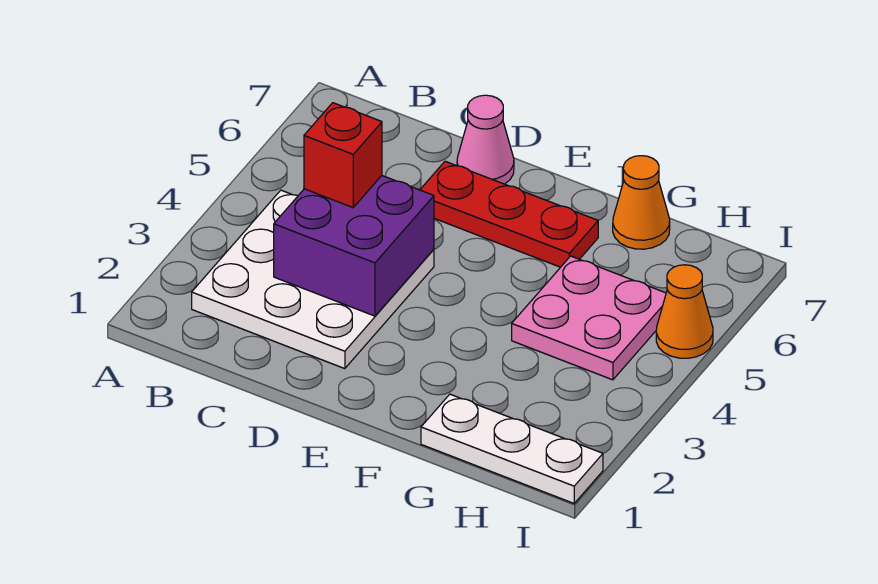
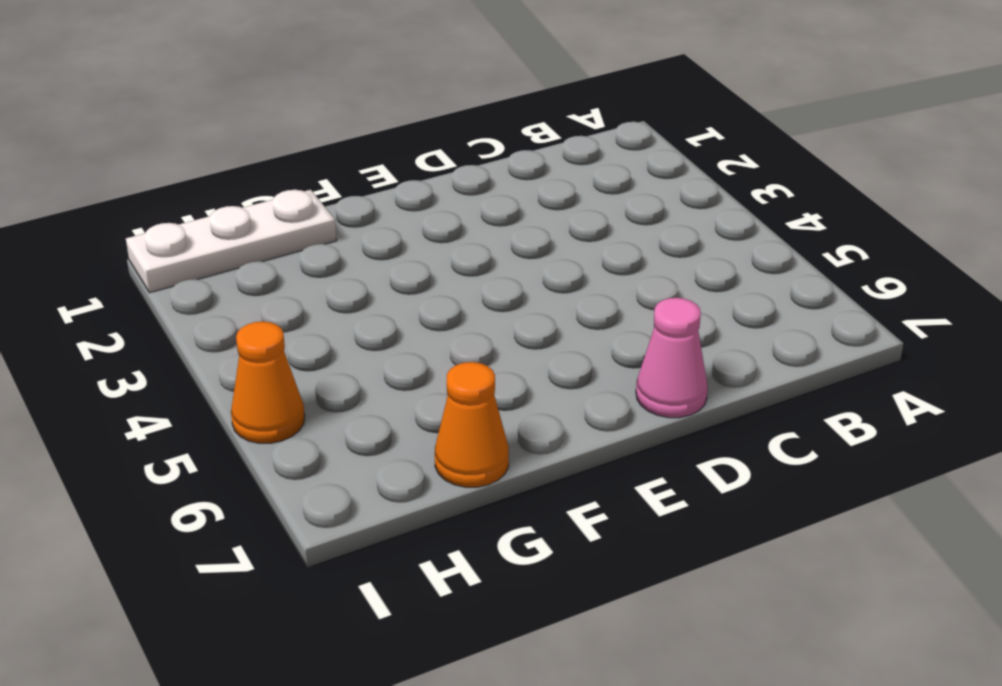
none -> white 3x3 plate [192,190,434,369]
none -> red 1x3 plate [420,161,598,267]

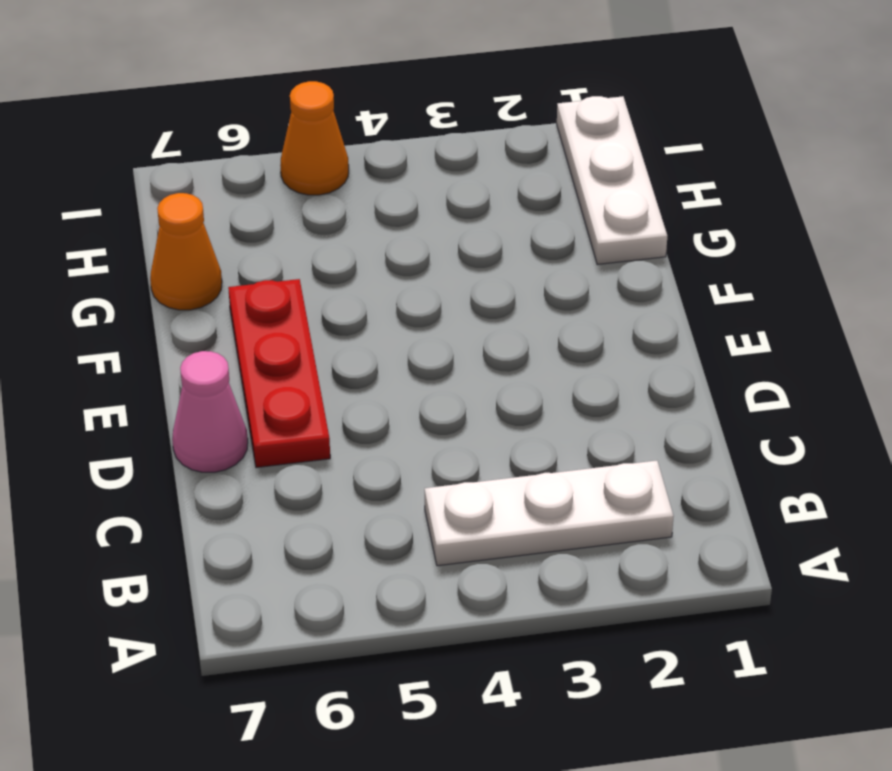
white 1x3 plate [425,460,674,566] -> white 3x3 plate [192,190,434,369]
none -> pink 2x2 plate [512,256,666,380]
none -> purple 2x2 brick [274,176,434,316]

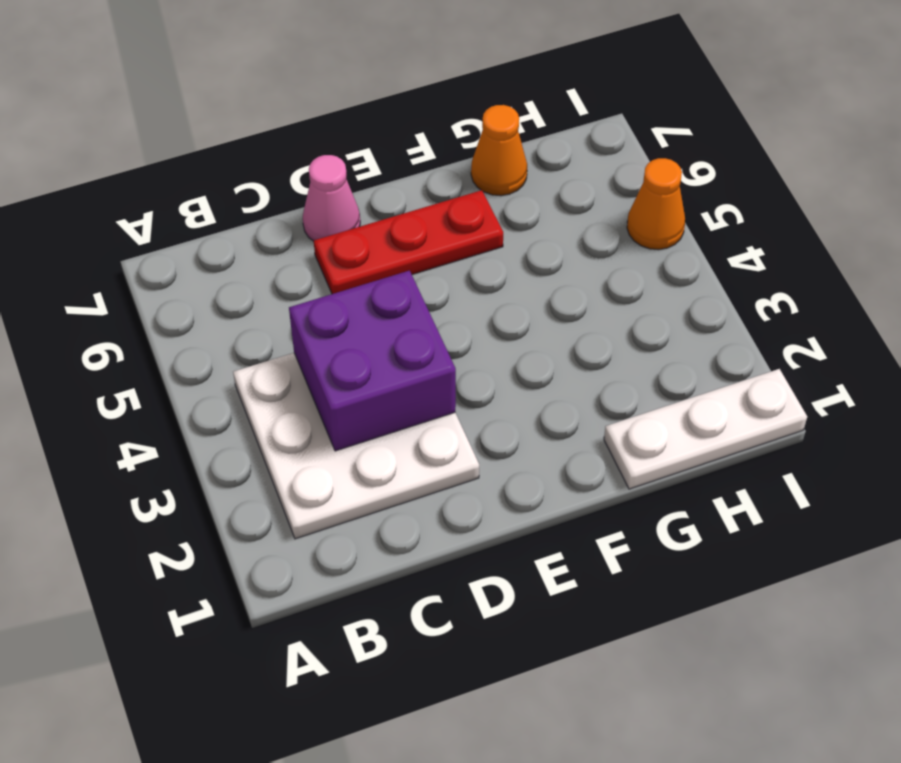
none -> pink 2x2 plate [512,256,666,380]
none -> red 1x1 brick [304,103,382,208]

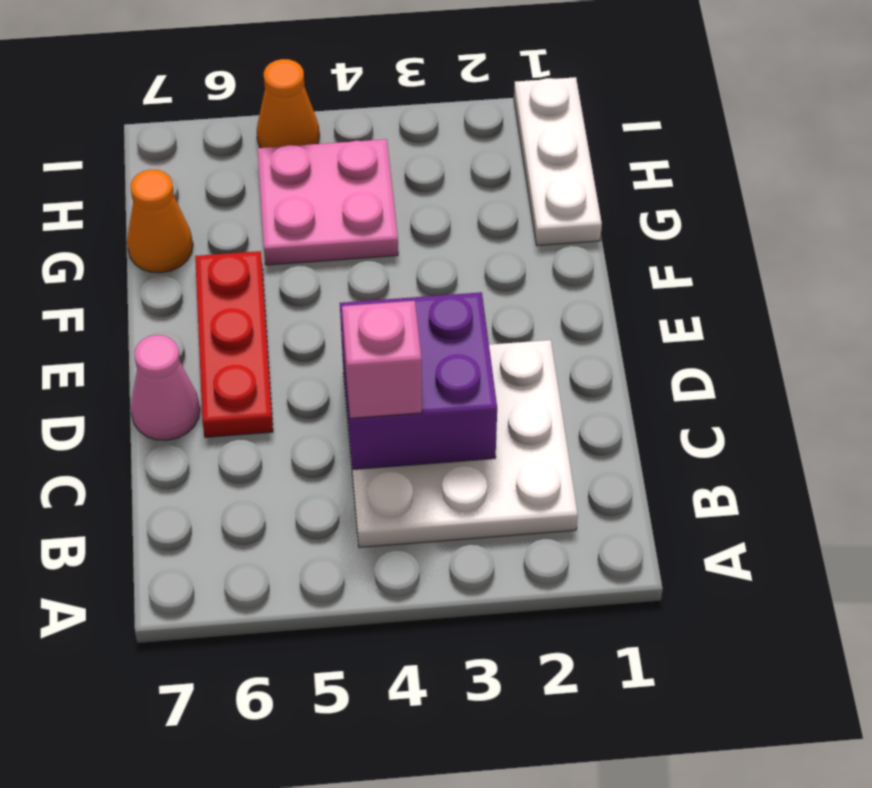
pink 1x1 brick [342,301,422,418] -> red 1x1 brick [304,103,382,208]

